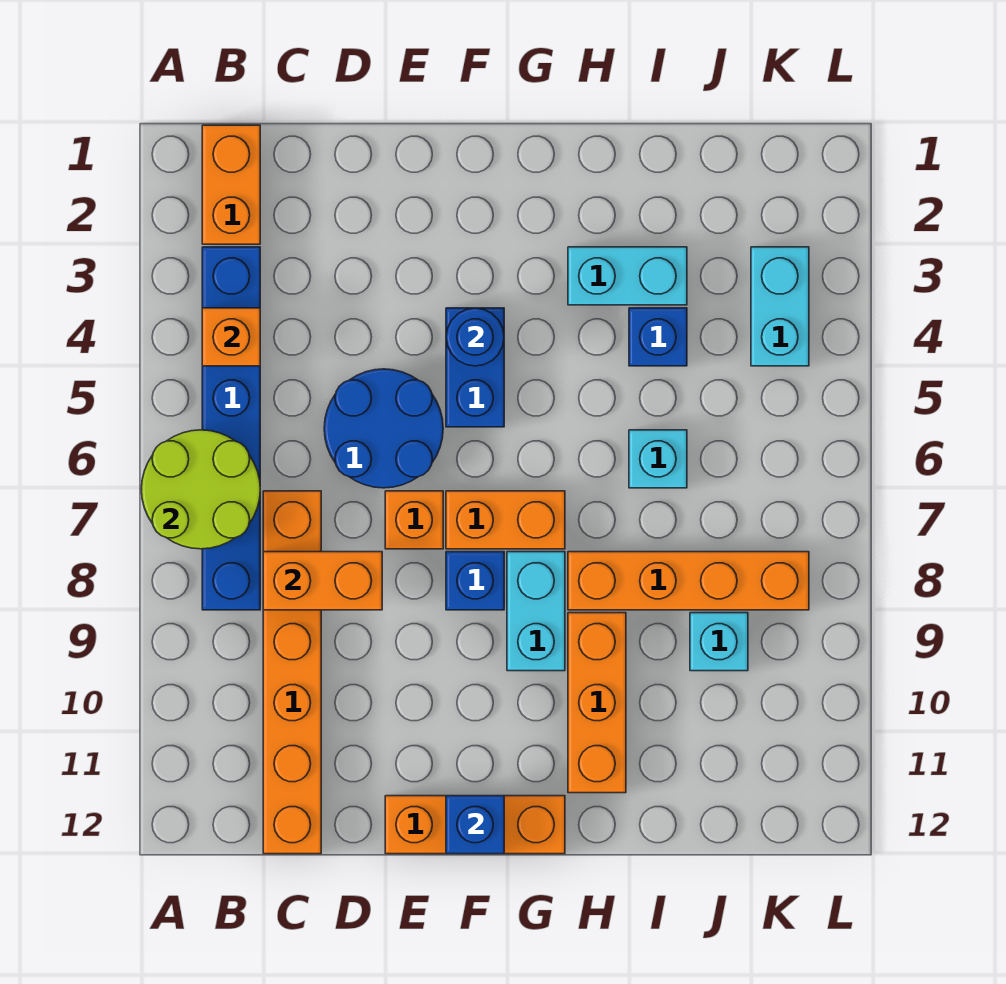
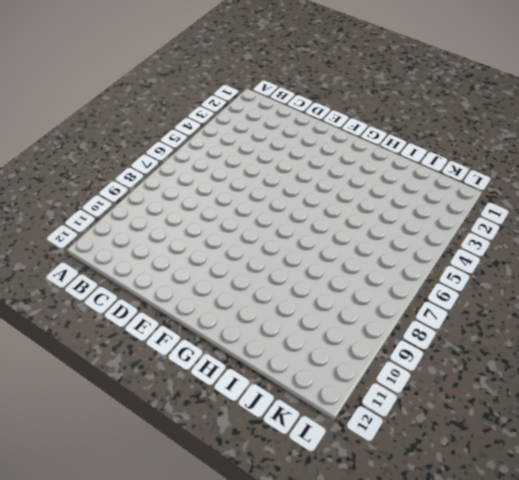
none -> orange 1x2 brick [202,125,260,244]
none -> blue 1x6 brick [202,247,260,610]
none -> orange 1x6 brick [263,491,321,854]

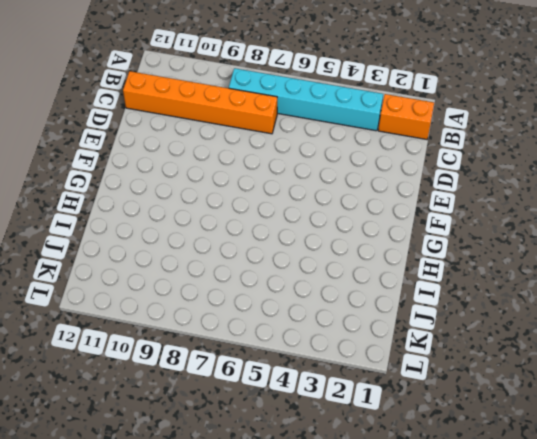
cyan 1x6 brick [229,68,383,131] -> blue 1x6 brick [202,247,260,610]
none -> blue 2x2 round brick [324,369,443,488]
none -> orange 1x1 brick [385,491,443,549]
none -> orange 1x3 brick [385,796,565,854]

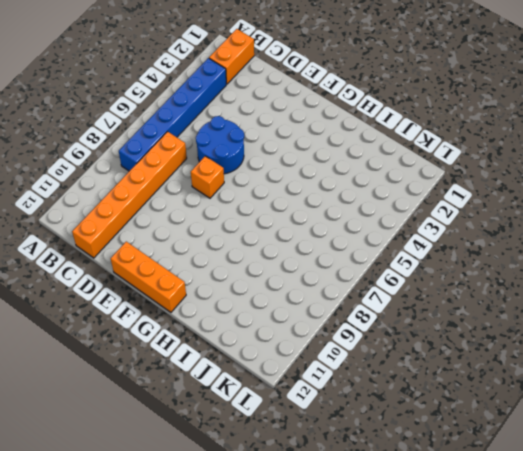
none -> blue 1x2 brick [446,308,504,427]
none -> orange 1x2 brick [446,491,565,549]
none -> blue 1x1 brick [446,552,504,610]

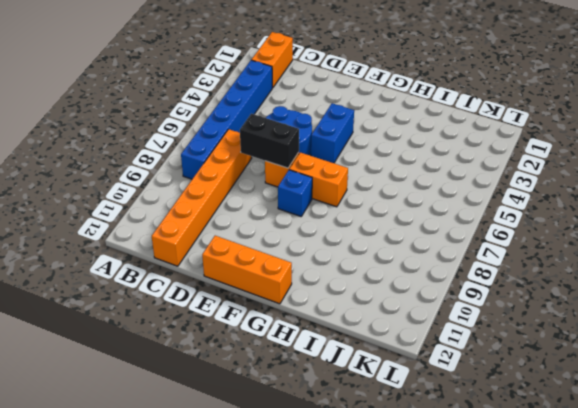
black 1x2 brick [240,114,299,168] -> none
none -> cyan 1x2 brick [507,552,565,671]
none -> cyan 1x2 brick [568,247,687,305]
none -> orange 1x4 brick [568,552,809,610]

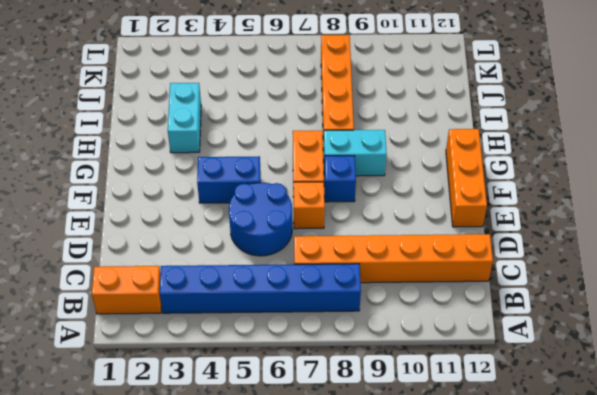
none -> orange 1x3 brick [568,613,626,793]
none -> blue 1x1 brick [629,308,687,366]
none -> cyan 1x1 brick [629,430,687,488]

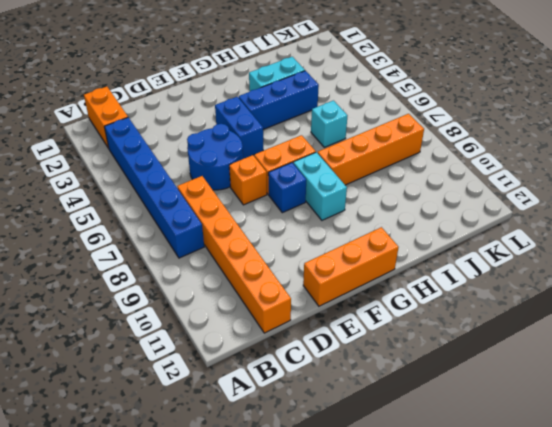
blue 1x3 brick [239,71,319,129] -> blue 1x1 brick [629,308,687,366]
none -> orange 1x3 brick [568,613,626,793]
none -> cyan 1x1 brick [690,613,748,671]
none -> cyan 1x2 brick [751,247,809,366]

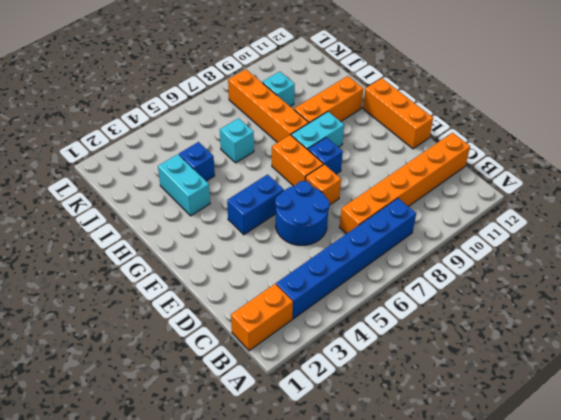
none -> cyan 1x2 brick [751,247,809,366]
none -> lime 2x2 round brick [141,430,260,549]
none -> orange 1x1 brick [202,308,260,366]

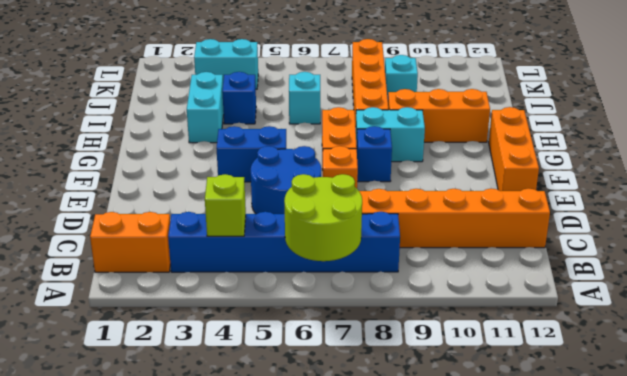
lime 1x1 brick [205,174,246,236] -> orange 1x1 brick [202,308,260,366]
none -> orange 1x2 brick [263,552,382,610]
none -> blue 1x1 round brick [446,308,504,366]
none -> blue 1x1 brick [446,796,504,854]

